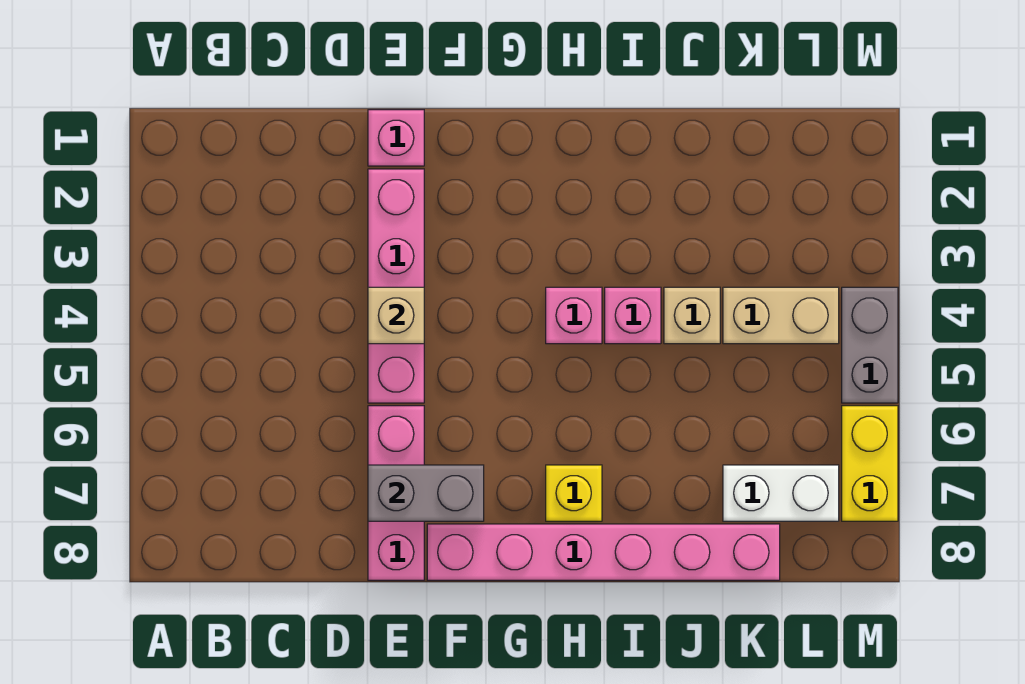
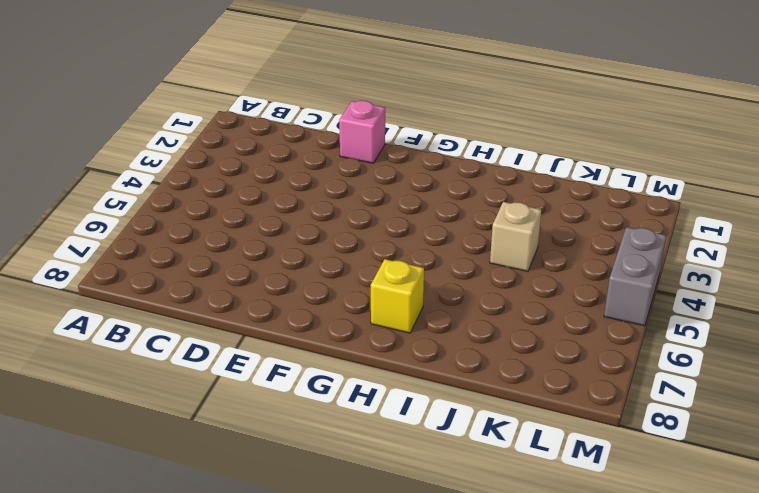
none -> pink 1x4 brick [368,169,424,403]
none -> pink 1x3 brick [368,406,424,580]
none -> pink 1x6 brick [427,524,780,580]

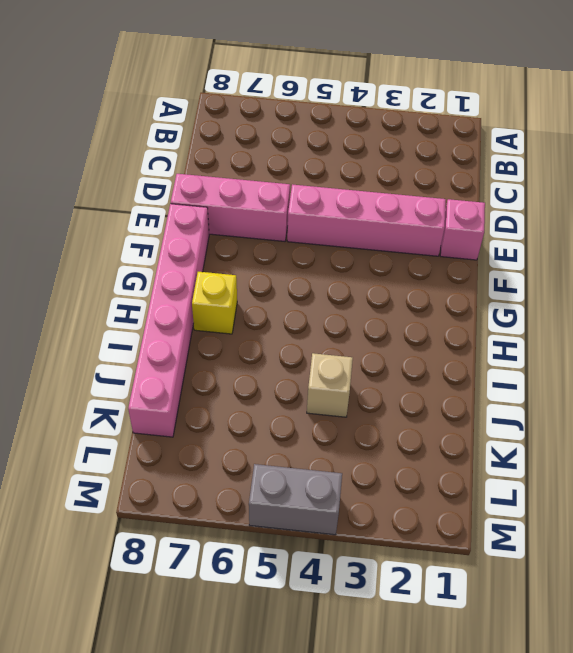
none -> pink 1x1 brick [546,287,602,344]
none -> pink 1x1 brick [605,287,661,344]
none -> tan 1x2 brick [723,287,839,344]

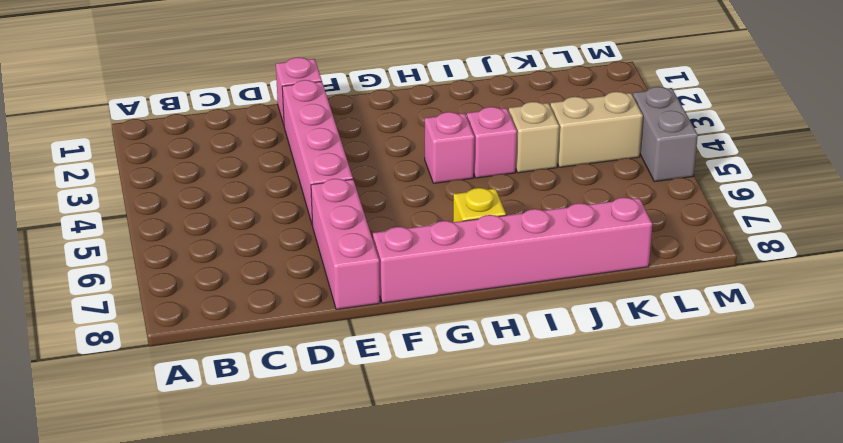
none -> white 1x2 brick [723,465,839,521]
none -> yellow 1x2 brick [842,406,898,521]
none -> tan 1x1 brick [368,287,424,344]

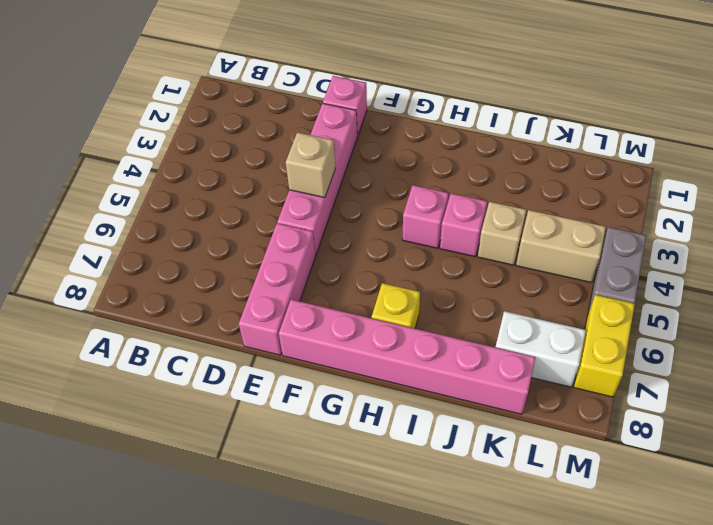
none -> grey 1x2 brick [368,465,484,521]

